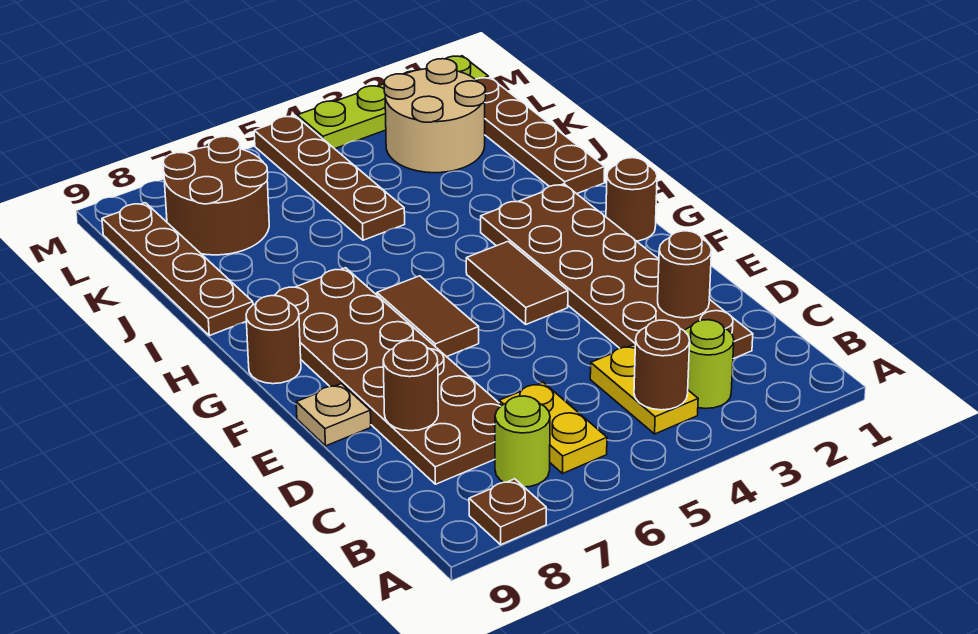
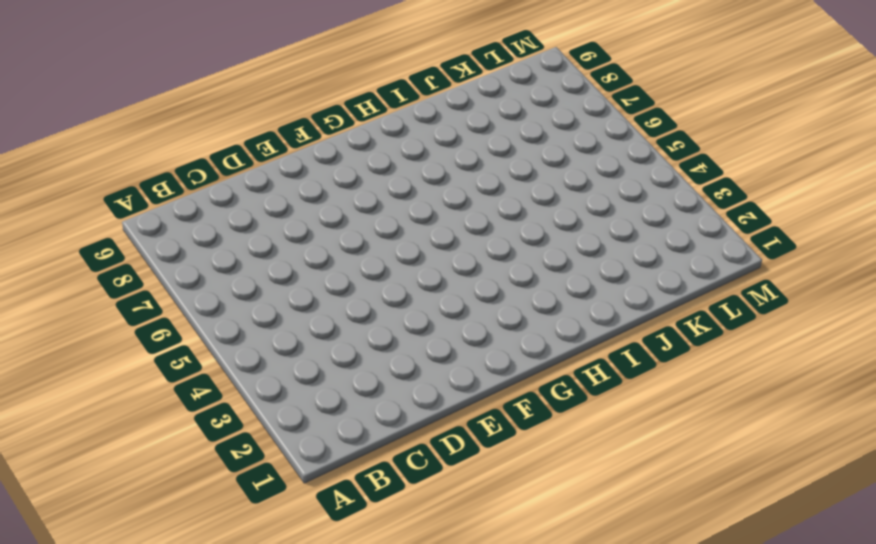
none -> brown 1x1 plate [469,479,546,545]
none -> lime 1x1 round brick [685,320,734,409]
none -> yellow 1x2 plate [590,345,698,434]

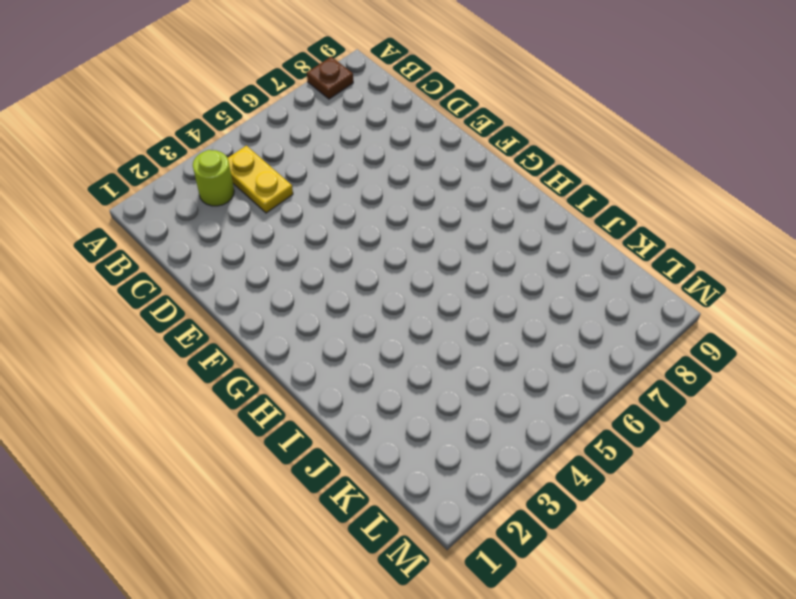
none -> yellow 1x2 plate [499,382,607,474]
none -> lime 1x1 round brick [495,396,550,487]
none -> brown 2x6 plate [481,184,753,359]

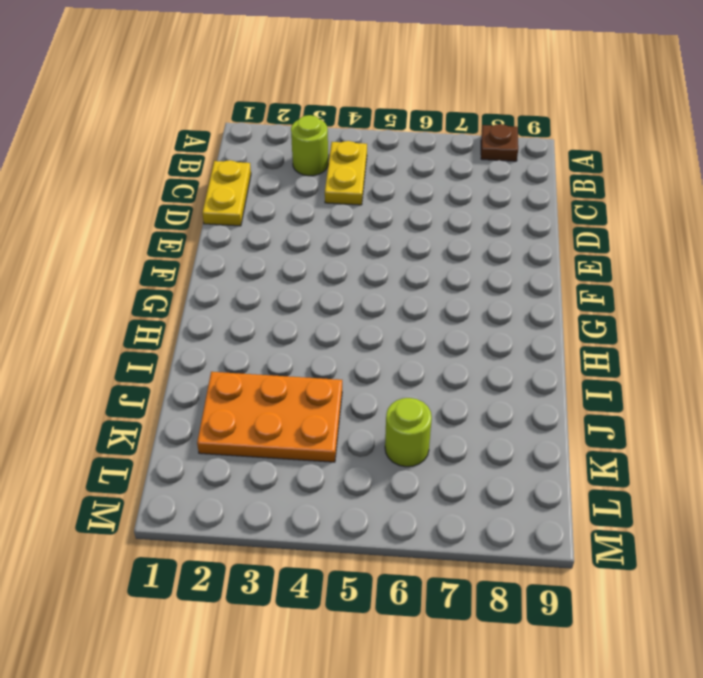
yellow 1x2 plate [202,160,251,226] -> yellow 1x2 plate moved to [499,382,607,474]
orange 2x3 plate [197,372,342,462] -> tan 2x2 round brick [384,59,486,173]
lime 1x1 round brick [385,398,432,467] -> lime 1x1 round brick moved to [495,396,550,487]
none -> brown 2x6 plate [481,184,753,359]
none -> brown 2x6 plate [274,268,502,484]
none -> tan 1x1 plate [296,384,371,446]

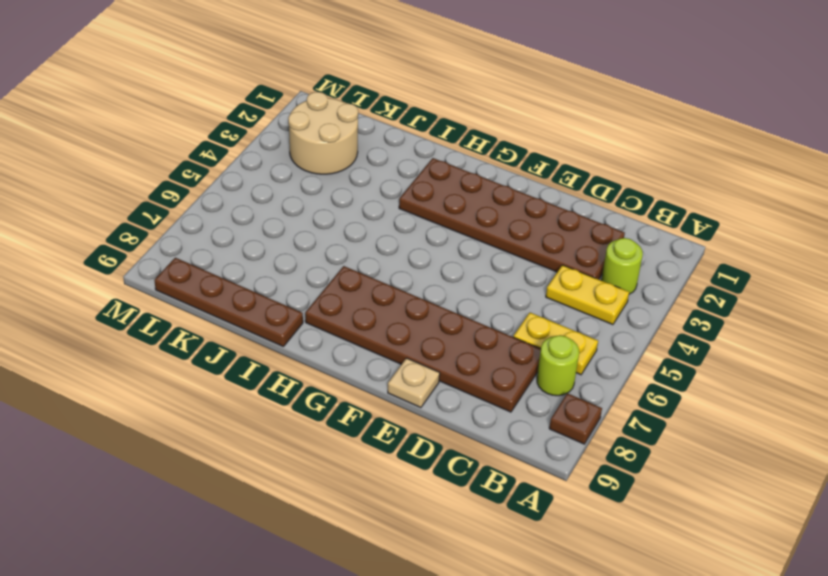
none -> brown 1x2 tile [466,242,568,324]
none -> brown 1x2 tile [377,276,479,357]
none -> brown 1x1 round brick [606,158,657,241]

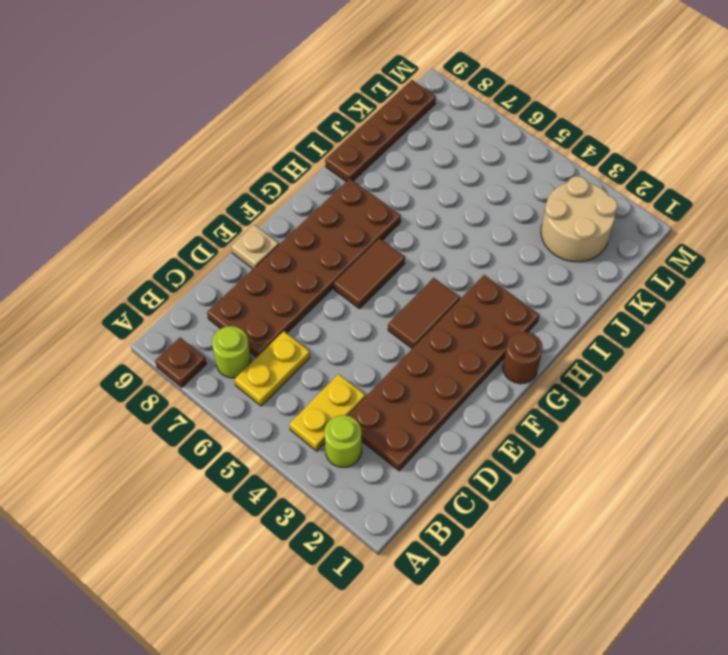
none -> brown 1x1 round brick [246,296,301,384]
none -> brown 1x4 plate [476,77,605,194]
none -> brown 1x4 plate [254,116,405,240]

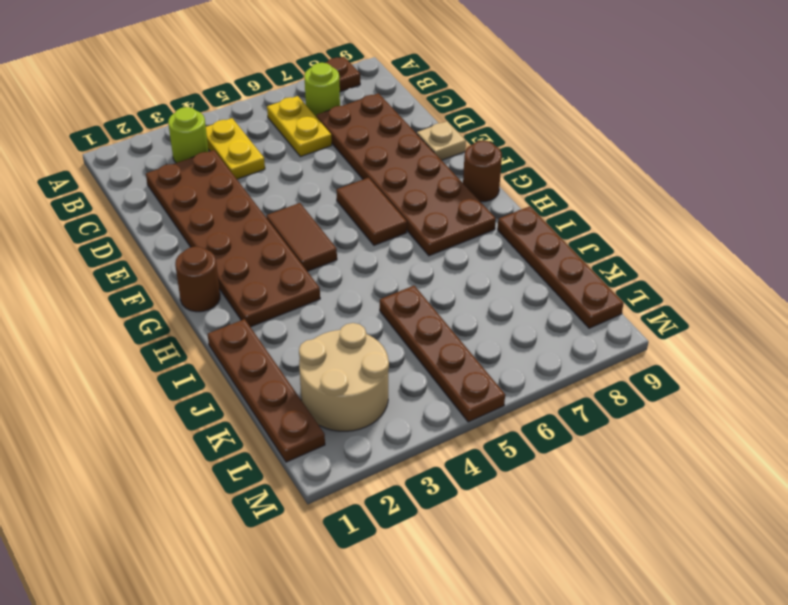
none -> brown 2x2 round brick [163,136,269,255]
none -> lime 1x4 plate [297,56,489,149]
none -> brown 1x1 round brick [634,320,690,410]

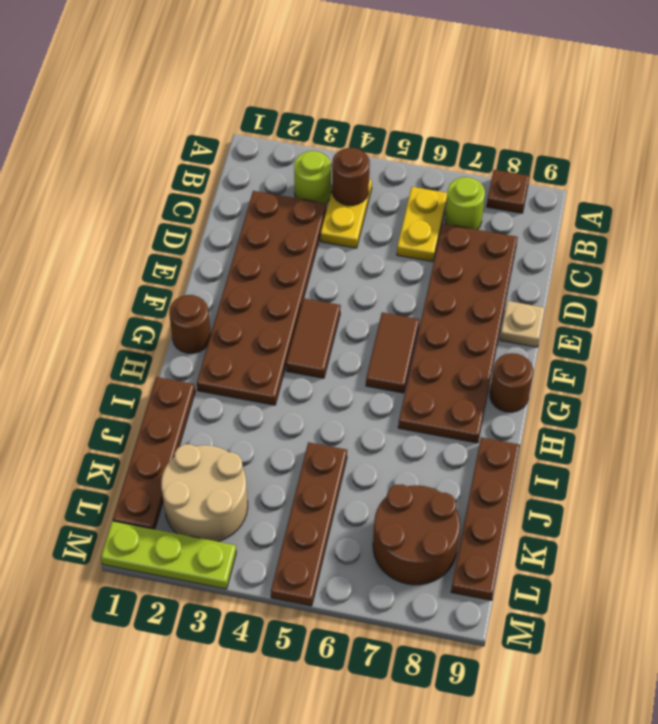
lime 1x3 plate [101,521,236,589] -> lime 1x4 plate [297,56,489,149]
none -> brown 1x1 round brick [658,231,712,318]
none -> brown 1x1 round brick [383,340,438,431]

